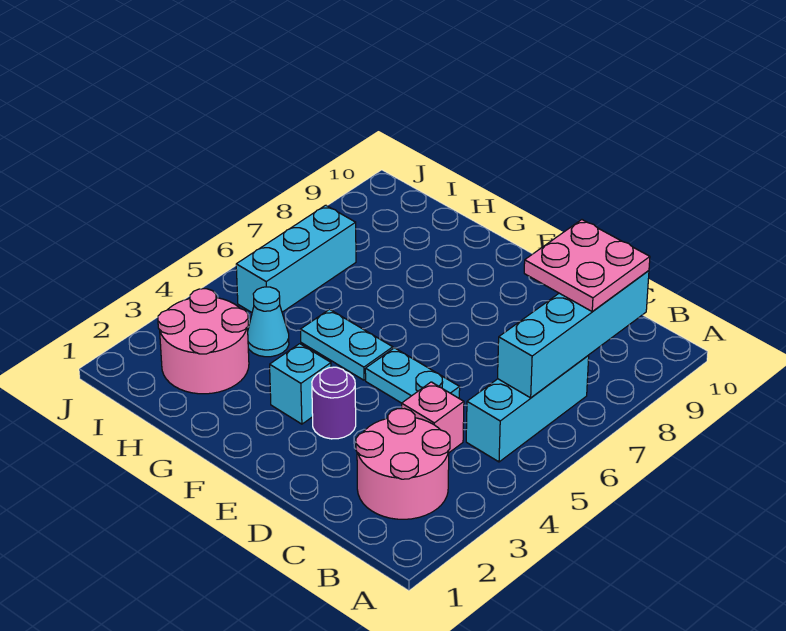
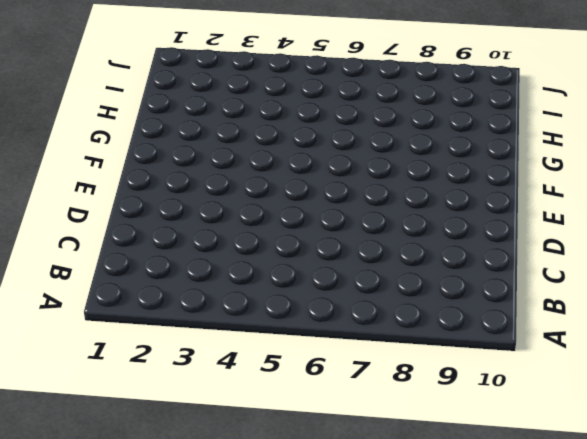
none -> pink 2x2 round brick [356,409,450,519]
none -> cyan 1x3 brick [466,356,589,462]
none -> pink 1x1 brick [402,382,464,452]

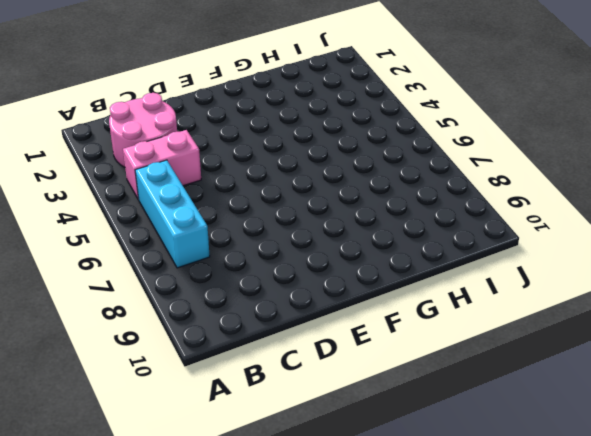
pink 1x2 brick [123,130,201,199] -> pink 1x1 brick [402,382,464,452]
none -> cyan 1x2 plate [365,348,460,403]
none -> purple 1x1 round brick [312,367,356,439]
none -> cyan 1x1 brick [270,344,331,424]

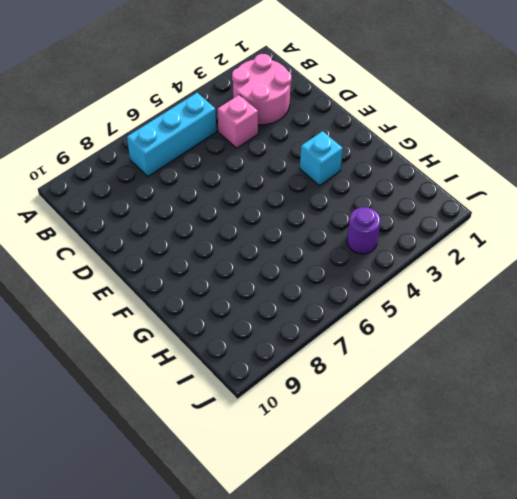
purple 1x1 round brick [347,207,380,254] -> purple 1x1 round brick moved to [312,367,356,439]
none -> cyan 1x2 plate [365,348,460,403]
none -> cyan 1x2 plate [300,309,393,380]
none -> pink 2x2 round brick [158,289,249,394]

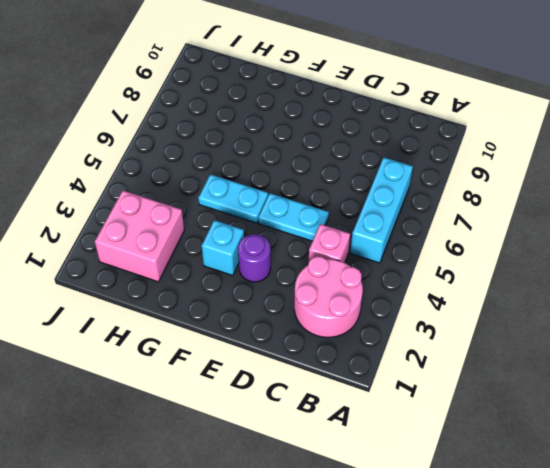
pink 2x2 brick [95,191,184,282] -> pink 2x2 round brick [158,289,249,394]
none -> cyan 1x1 cone [248,287,289,357]
none -> cyan 1x3 brick [236,205,356,312]
none -> cyan 1x4 brick [498,271,649,398]

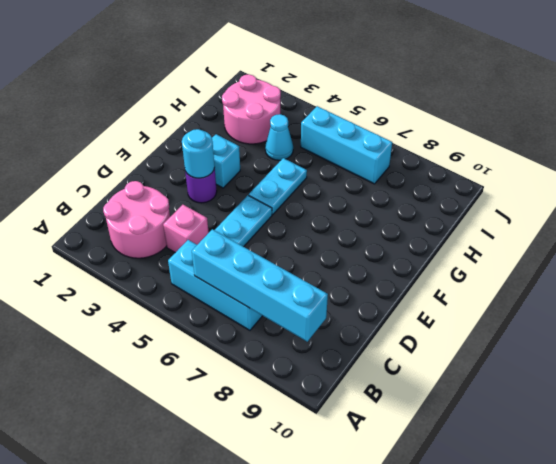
cyan 1x1 round brick [182,129,215,178] -> none
none -> pink 2x2 plate [524,220,650,312]

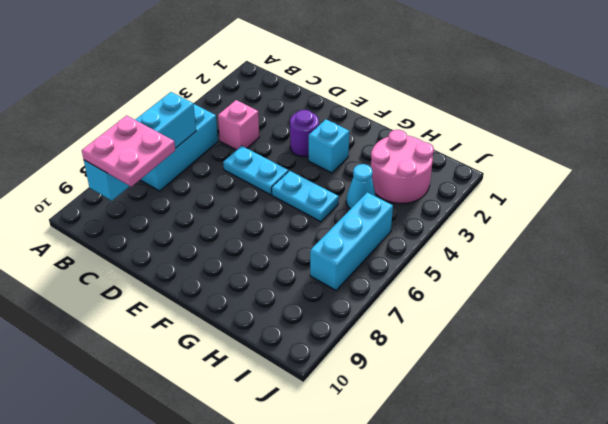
none -> pink 2x2 round brick [356,409,450,519]

